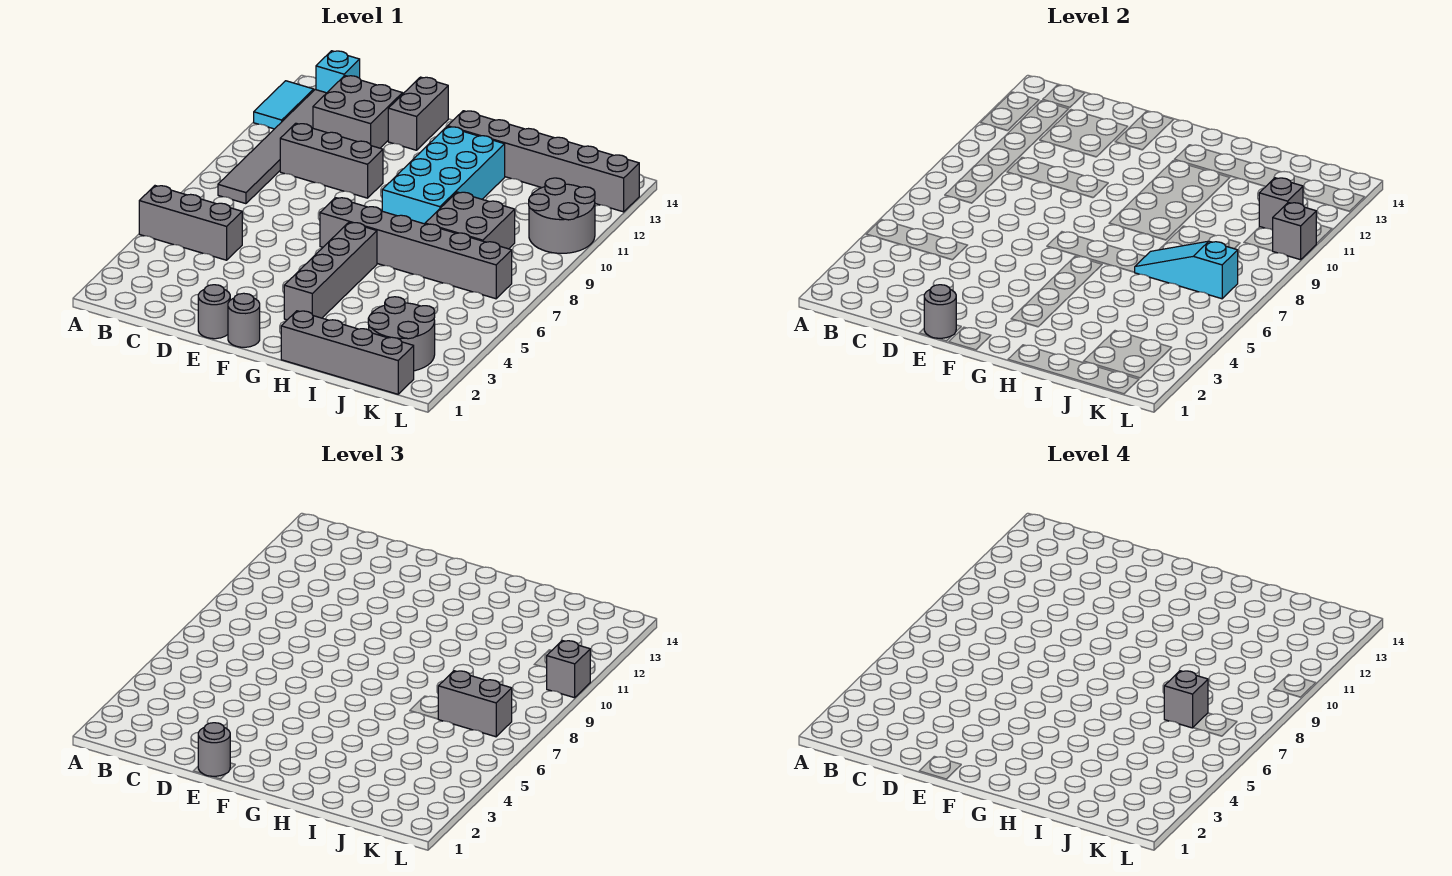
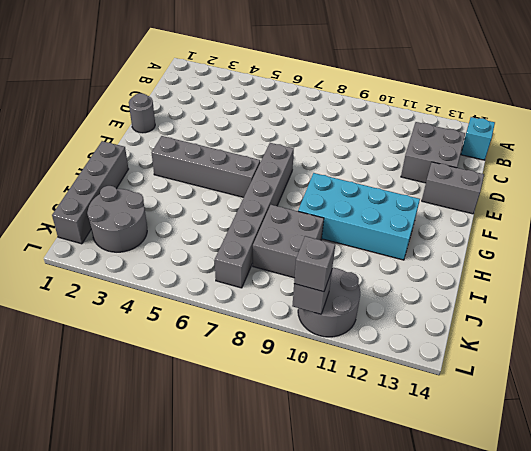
none -> grey 1x3 brick [139,186,242,260]
none -> cyan 1x2 tile [254,81,314,129]
none -> grey 1x6 tile [218,90,326,204]

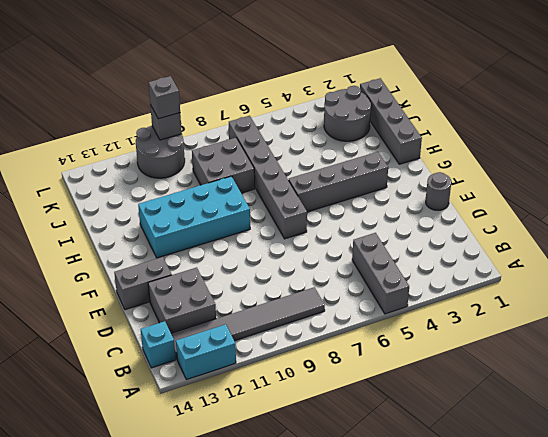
cyan 1x2 brick [176,324,236,380] -> cyan 1x2 tile [254,81,314,129]
none -> grey 1x3 brick [280,123,383,198]
none -> grey 1x1 round brick [228,293,260,347]
none -> grey 1x6 brick [448,111,639,212]

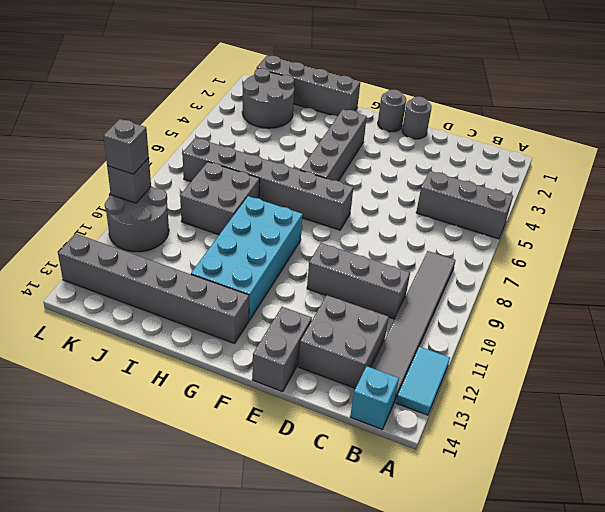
none -> grey 1x1 round brick [924,285,956,338]
none -> cyan 1x3 slope [1135,241,1238,299]
none -> grey 1x1 brick [1259,178,1303,230]

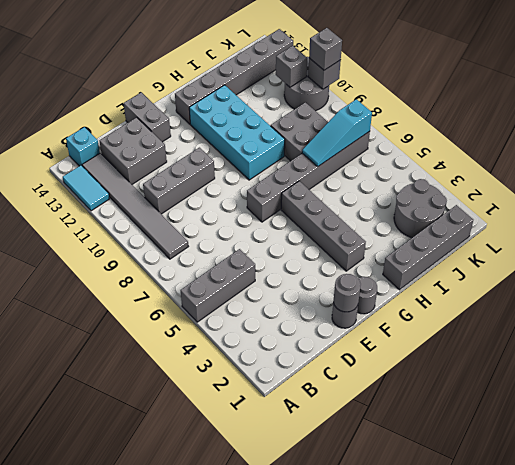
none -> grey 1x1 round brick [198,723,230,776]
none -> grey 1x2 brick [438,671,512,737]
none -> grey 1x1 brick [1164,671,1208,728]

